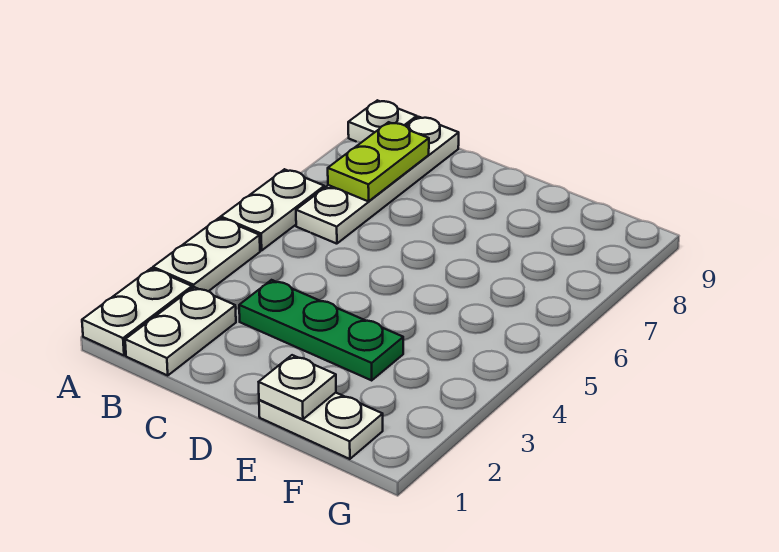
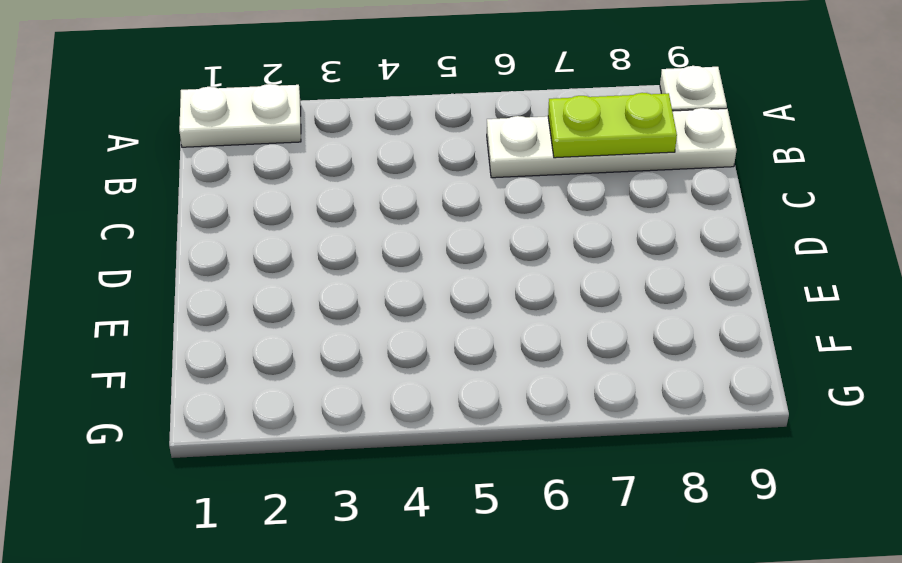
none -> white 1x2 plate [153,218,260,291]
none -> white 1x2 plate [221,169,324,251]

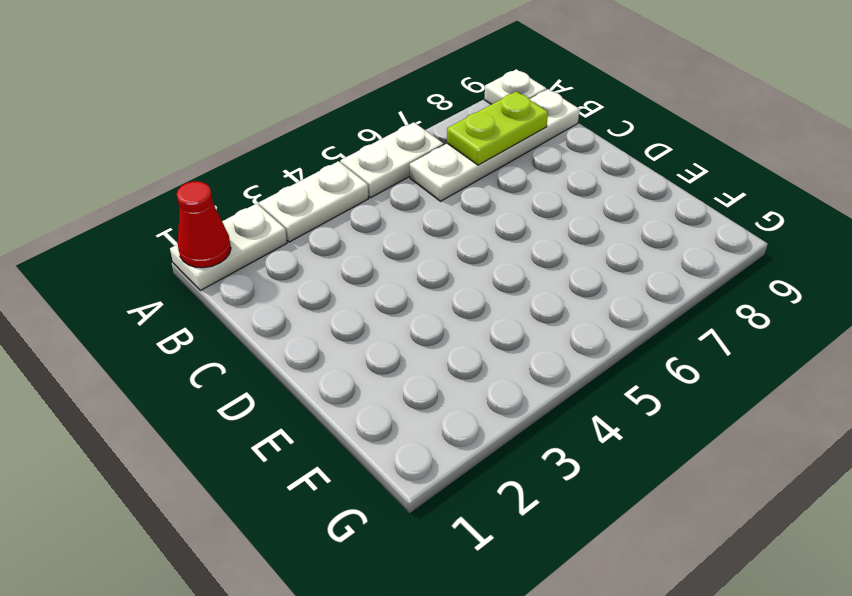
red 1x1 cone [176,181,231,268] -> none
none -> white 1x2 plate [125,287,236,375]
none -> green 1x3 plate [239,280,403,380]

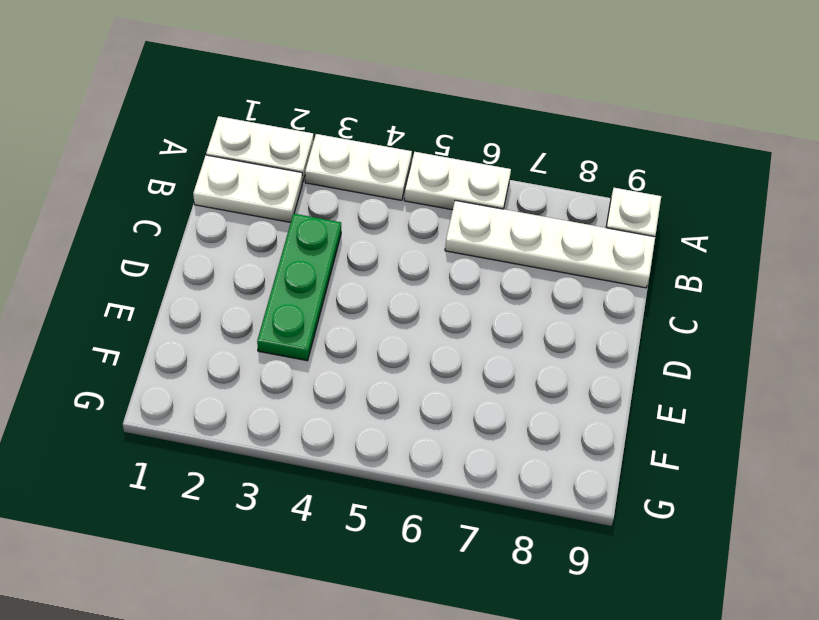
none -> white 1x2 plate [259,393,383,459]
none -> lime 1x2 plate [328,122,429,201]

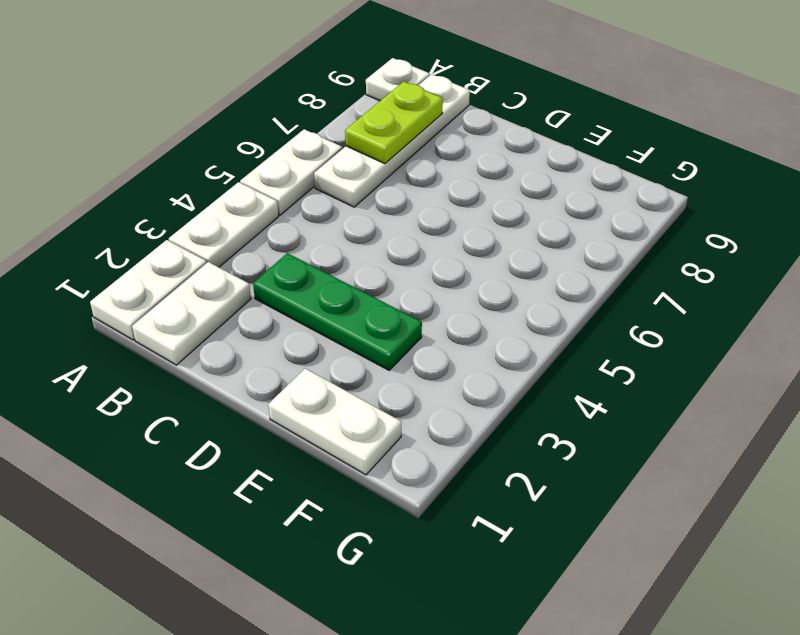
none -> white 1x1 plate [259,355,336,419]

